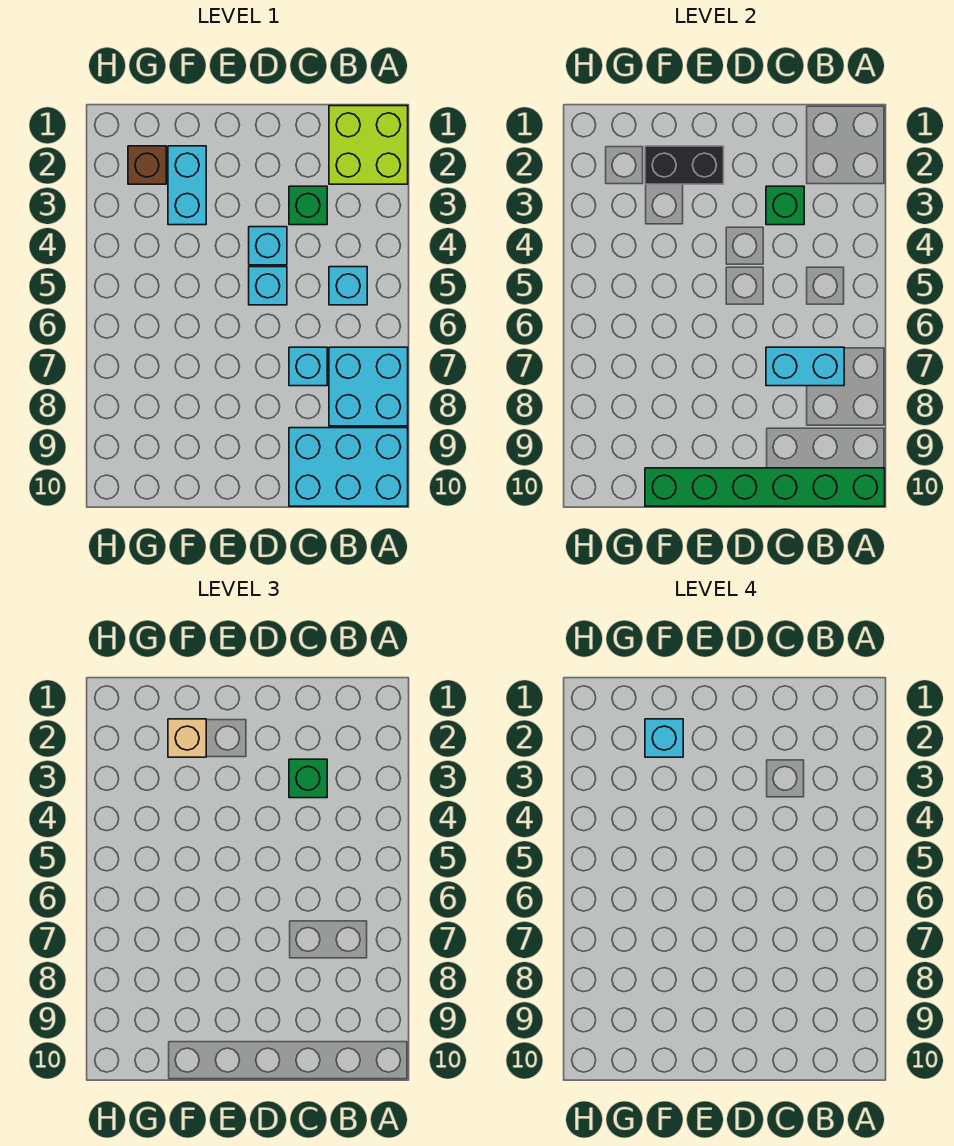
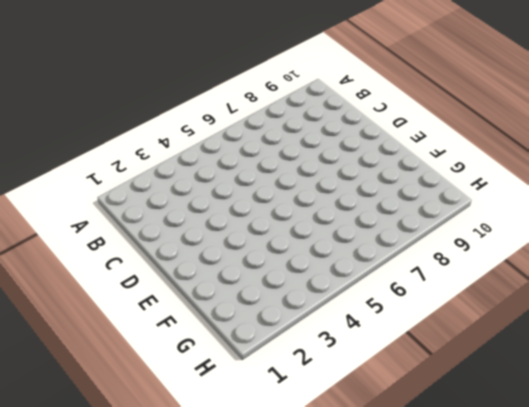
none -> lime 2x2 brick [329,106,408,184]
none -> cyan 2x2 brick [329,347,408,426]
none -> cyan 2x3 brick [289,428,408,506]

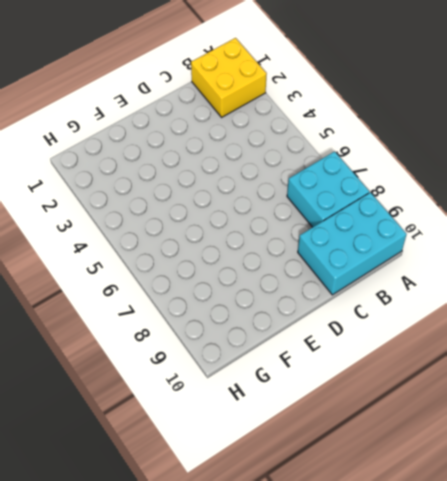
yellow 2x2 brick [191,38,267,117] -> lime 2x2 brick [329,106,408,184]
none -> cyan 1x1 brick [329,267,367,305]
none -> green 1x1 brick [289,186,327,225]
none -> cyan 1x1 brick [289,347,327,386]

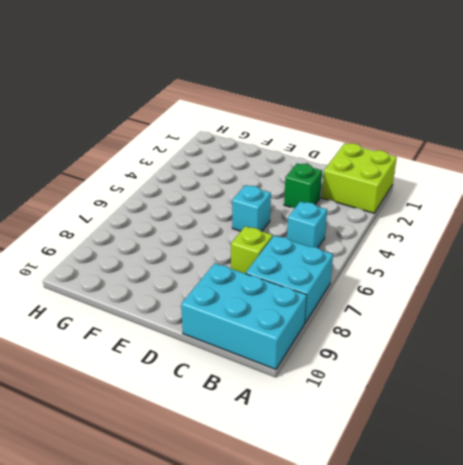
lime 1x1 brick [231,226,273,274] -> cyan 1x1 brick [289,347,327,386]
none -> cyan 1x1 brick [249,227,287,265]
none -> cyan 1x2 brick [168,146,206,225]
none -> brown 1x1 brick [128,146,166,184]

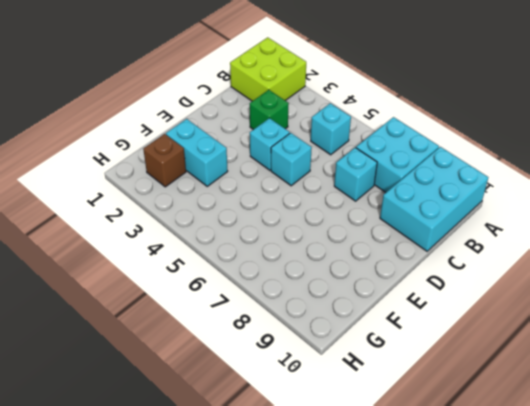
none -> green 1x6 brick [645,468,885,506]
none -> cyan 1x2 brick [766,347,844,386]
none -> green 1x1 brick [766,186,804,225]

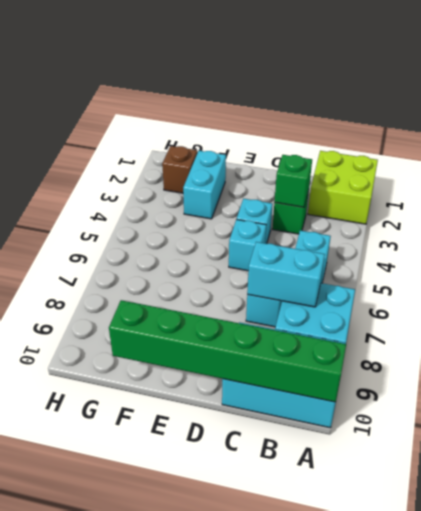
none -> black 1x2 brick [645,146,724,184]
none -> green 1x1 brick [289,759,327,798]
none -> tan 1x1 brick [168,719,206,757]

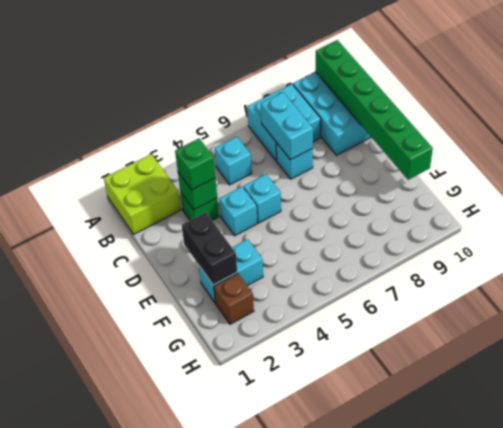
none -> tan 1x1 brick [168,719,206,757]
none -> cyan 1x1 brick [645,719,683,757]

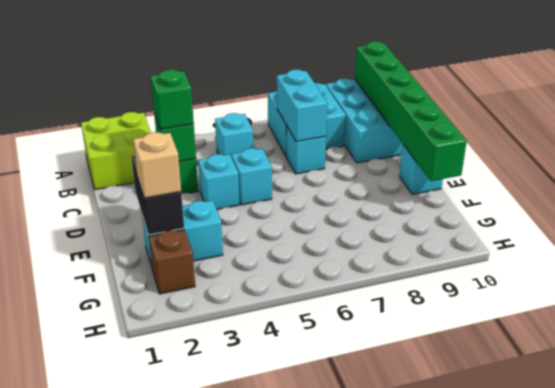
cyan 1x1 brick [400,145,443,194] -> cyan 1x1 brick moved to [645,719,683,757]

